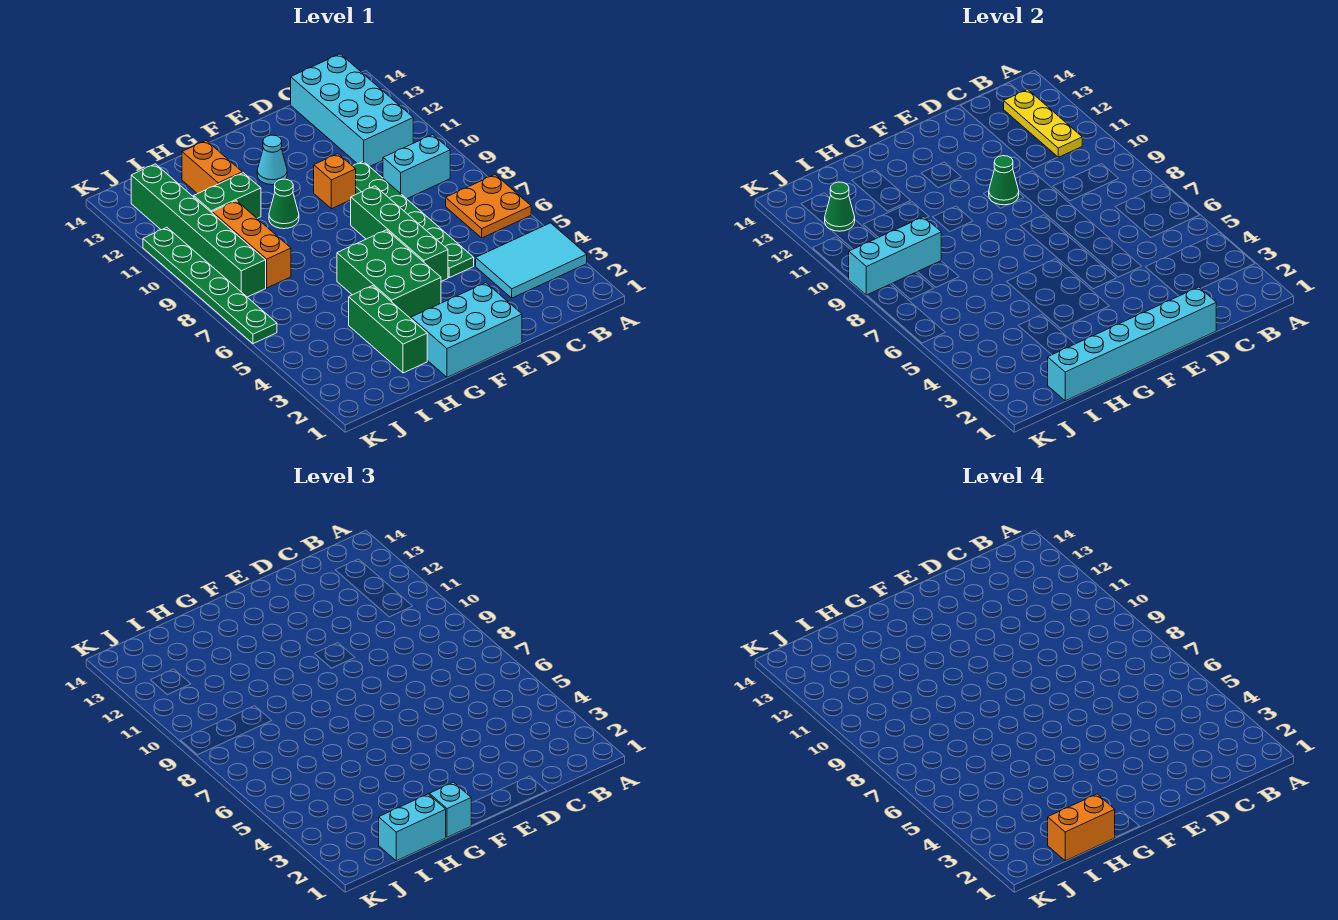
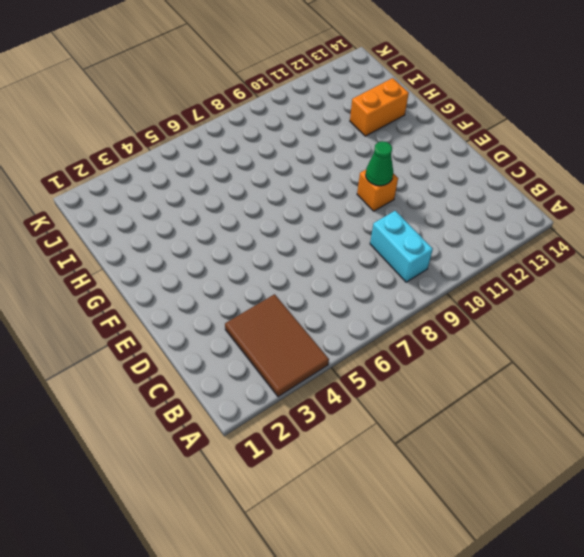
brown 2x3 tile [225,294,329,397] -> cyan 2x3 tile [476,223,587,298]
none -> orange 2x2 plate [446,175,531,238]
none -> cyan 2x4 brick [291,54,413,167]
none -> green 1x6 plate [353,161,474,278]

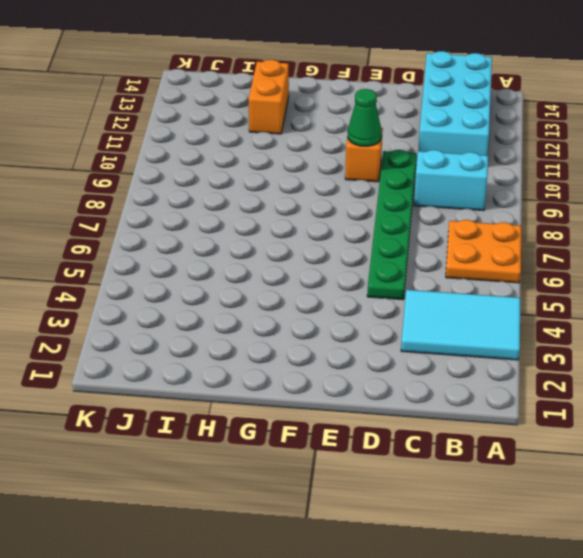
none -> cyan 2x3 brick [411,283,522,377]
none -> green 1x4 brick [351,186,448,281]
none -> green 2x3 brick [337,230,441,318]

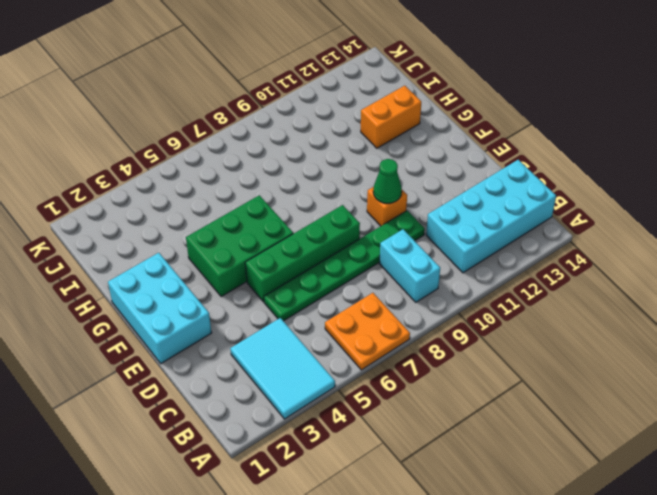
none -> cyan 1x1 cone [257,135,287,185]
none -> green 1x1 cone [269,179,299,229]
none -> green 1x3 brick [349,286,427,373]

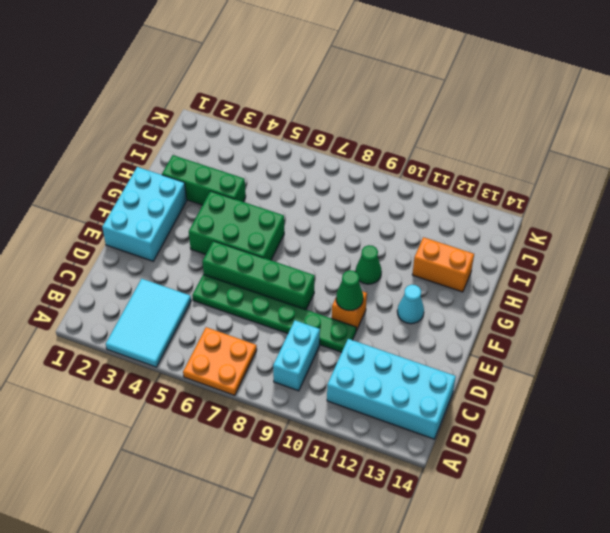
none -> green 1x2 brick [194,173,261,218]
none -> orange 1x3 brick [212,201,291,288]
none -> green 1x6 brick [131,164,266,297]

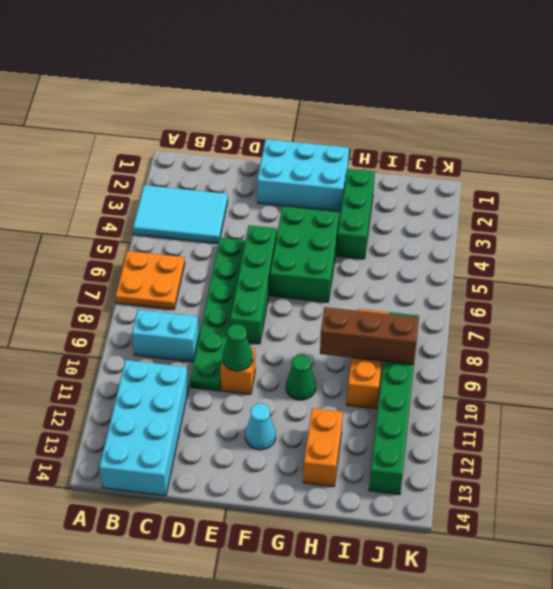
brown 1x3 brick [320,307,419,365] -> cyan 1x3 brick [849,217,941,295]
none -> green 1x2 brick [194,173,261,218]
none -> green 1x6 plate [143,227,277,344]
none -> yellow 1x3 plate [1004,90,1082,157]

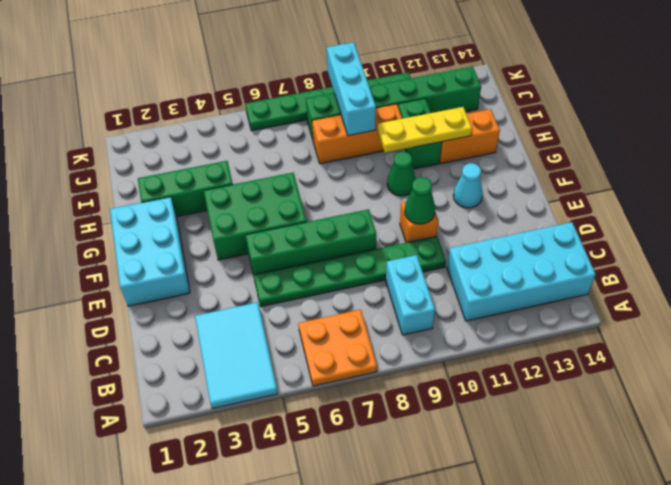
yellow 1x3 plate [377,107,472,153] -> yellow 1x3 plate moved to [1004,90,1082,157]
none -> cyan 1x6 brick [1048,287,1216,401]
none -> green 1x1 cone [825,182,855,231]
none -> cyan 1x1 brick [429,782,471,837]

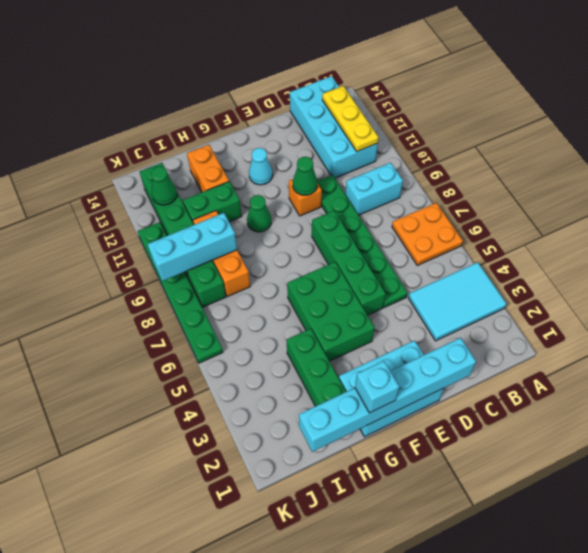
none -> cyan 1x2 brick [379,794,446,861]
none -> orange 1x2 brick [1048,794,1115,861]

